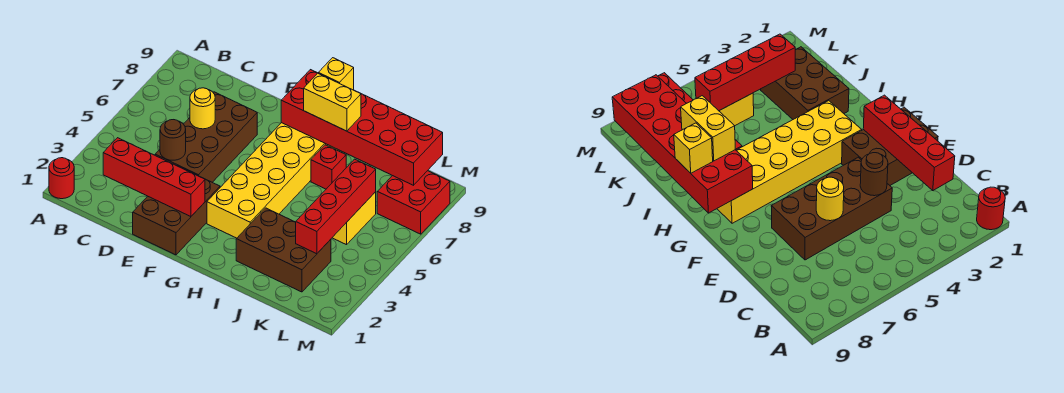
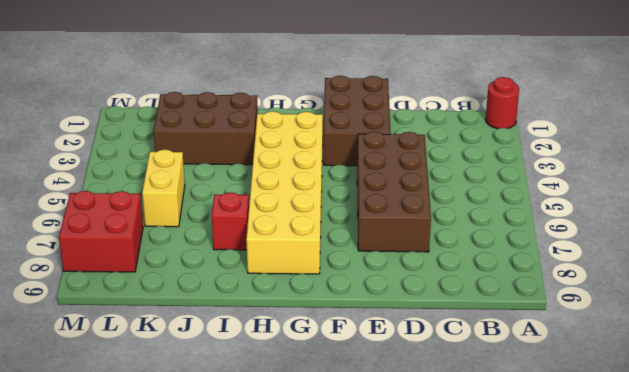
none -> red 1x4 brick [103,138,205,217]
none -> brown 1x1 round brick [160,120,186,160]
none -> yellow 1x1 round brick [190,88,215,129]

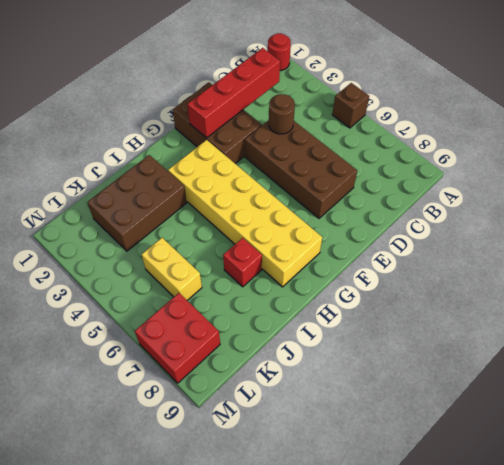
brown 1x1 brick [332,83,369,128] -> none
none -> yellow 1x1 round brick [190,88,215,129]
none -> red 2x6 brick [281,70,443,185]
none -> red 1x4 brick [296,159,376,254]

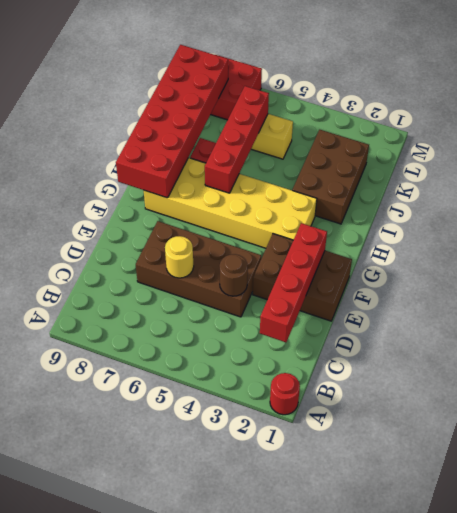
red 1x4 brick [205,86,269,193] -> red 1x4 brick turned to [296,159,376,254]
none -> yellow 1x2 brick [304,73,361,131]
none -> yellow 1x1 brick [318,58,354,90]

